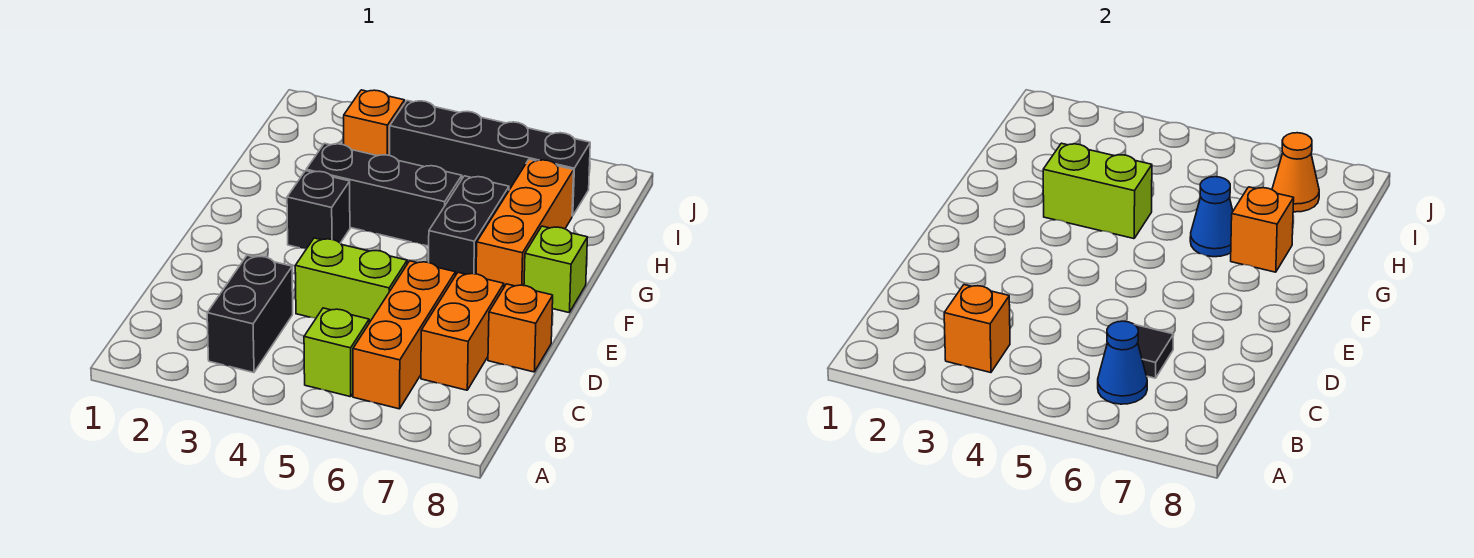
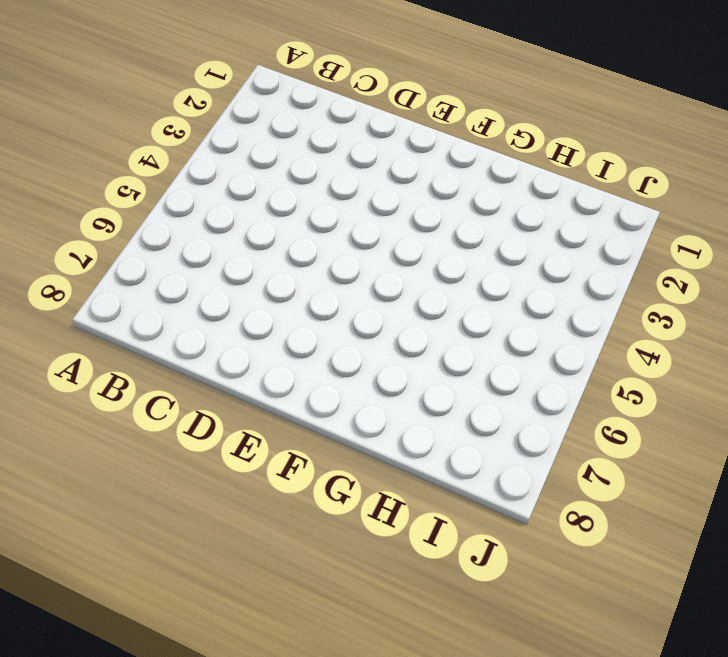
none -> black 1x2 brick [207,255,293,373]
none -> lime 1x1 brick [304,308,369,397]
none -> orange 1x3 brick [353,261,455,409]

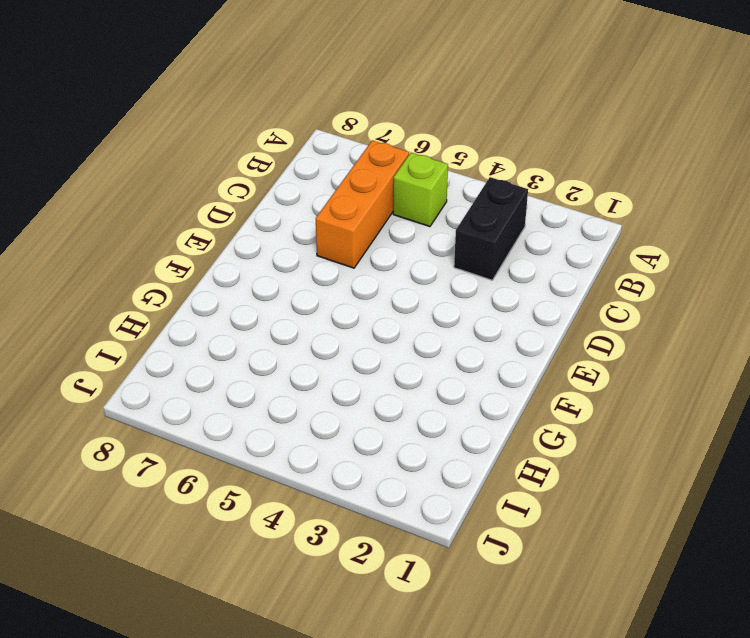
none -> orange 1x2 brick [421,272,504,390]
none -> lime 1x2 brick [295,238,407,323]
none -> orange 1x1 brick [488,284,553,372]

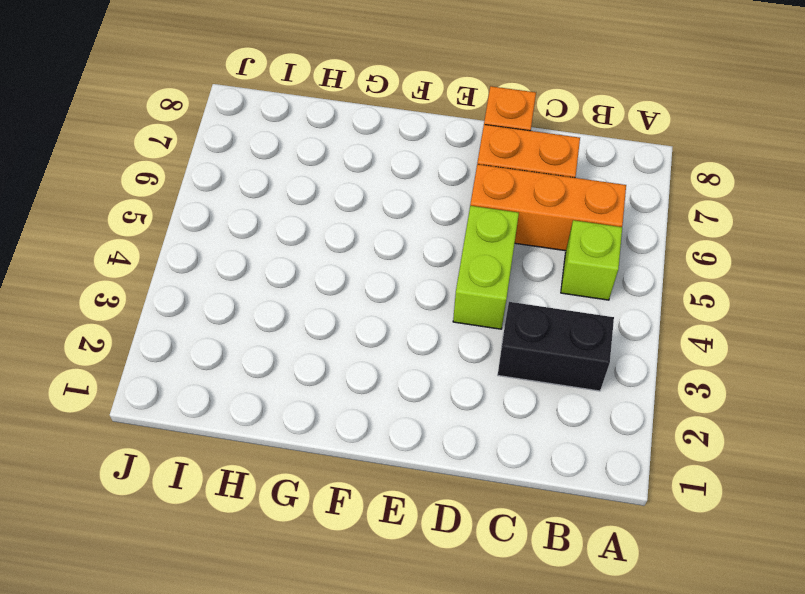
none -> black 1x1 brick [287,171,350,249]
none -> black 1x2 brick [429,176,509,276]
none -> orange 1x3 brick [476,159,574,287]

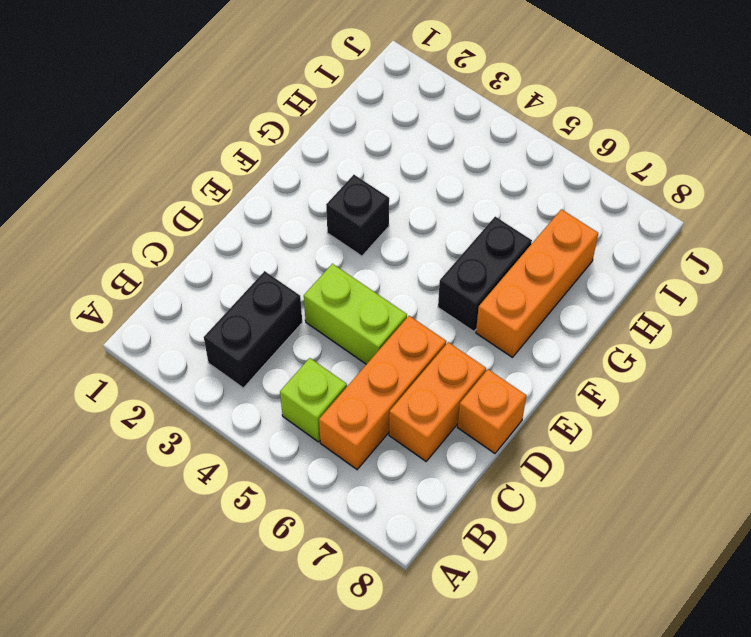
none -> lime 1x1 brick [524,226,588,312]
none -> black 1x3 brick [306,143,462,246]
none -> orange 1x1 brick [343,90,405,156]

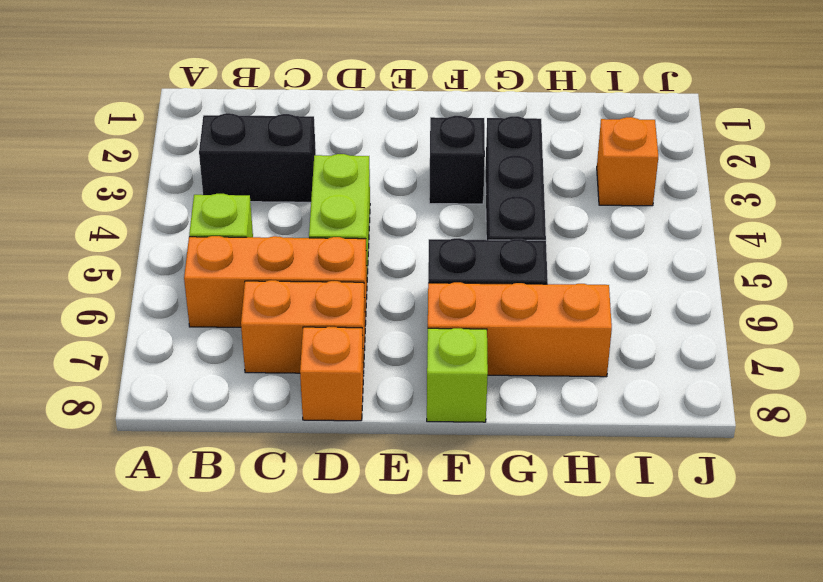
none -> black 1x4 brick [390,101,590,216]
none -> orange 1x1 brick [944,285,1010,373]
none -> blue 1x1 cone [1098,321,1147,404]

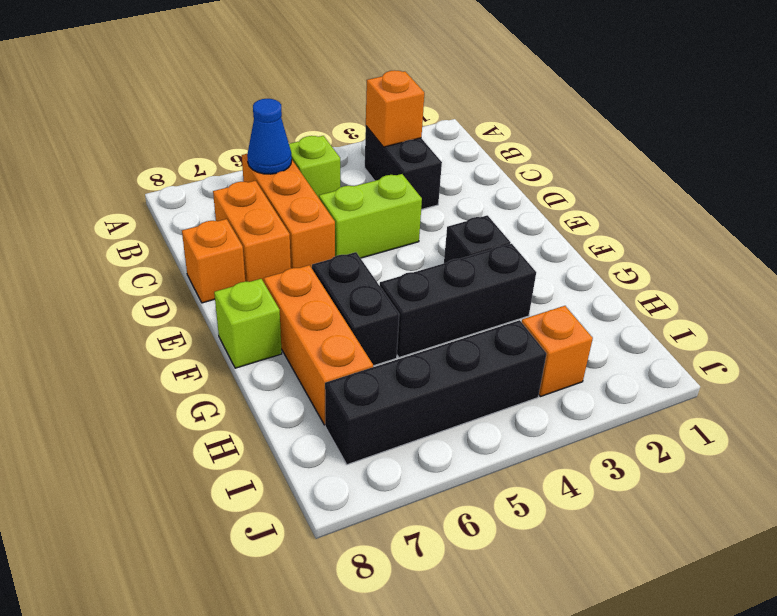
none -> black 1x1 tile [1135,325,1174,378]
none -> lime 1x2 brick [1043,143,1152,239]
none -> blue 1x1 cone [1190,177,1233,257]

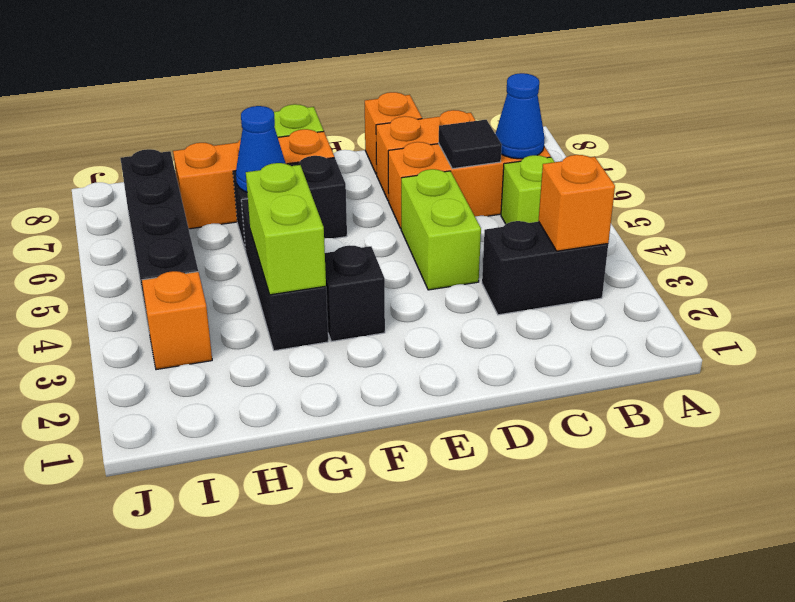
none -> orange 1x1 brick [1231,187,1294,272]
none -> orange 1x1 cone [1272,133,1319,212]

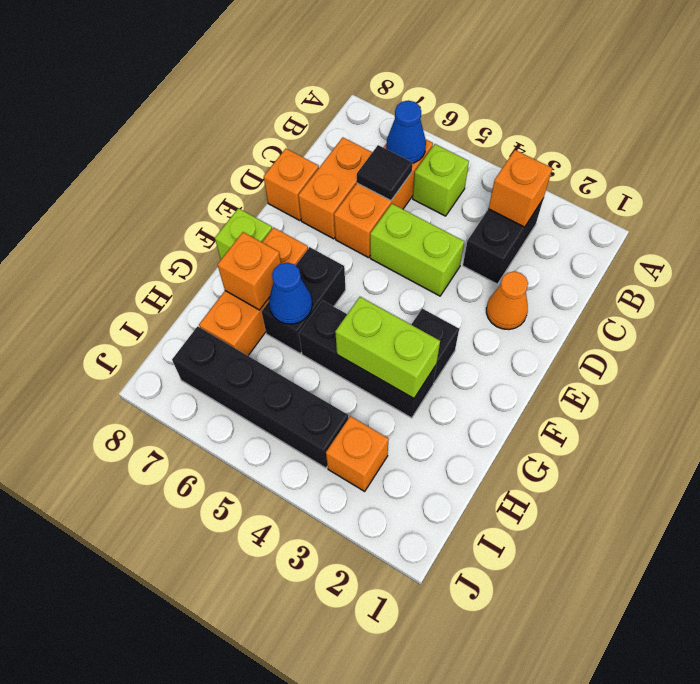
orange 1x1 cone [486,271,528,330] -> orange 1x1 cone moved to [1272,133,1319,212]

